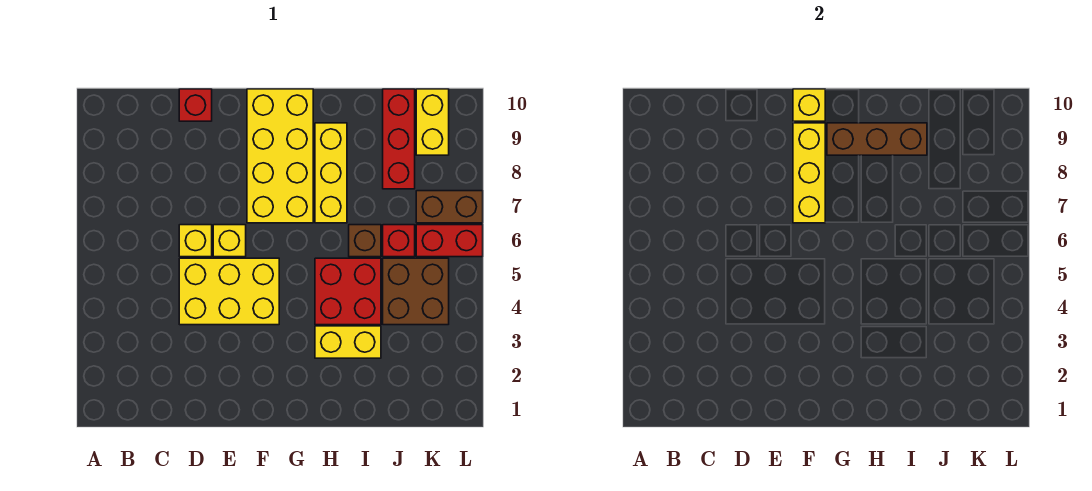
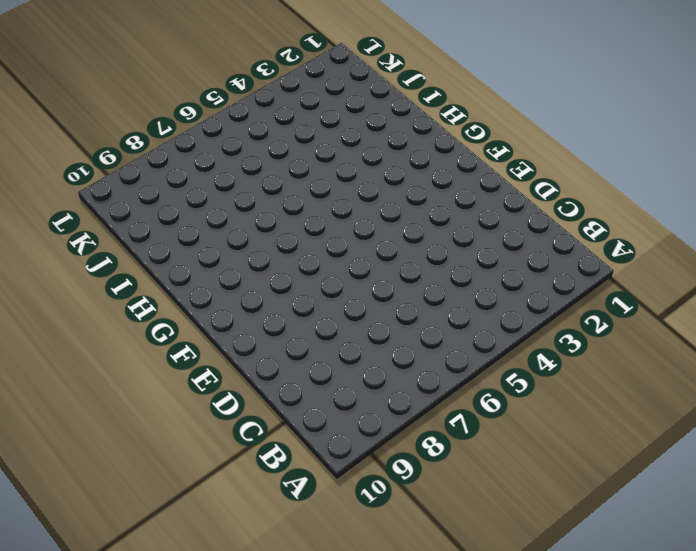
none -> yellow 2x3 brick [179,258,279,325]
none -> yellow 1x1 brick [179,225,212,257]
none -> red 1x1 brick [179,89,212,121]

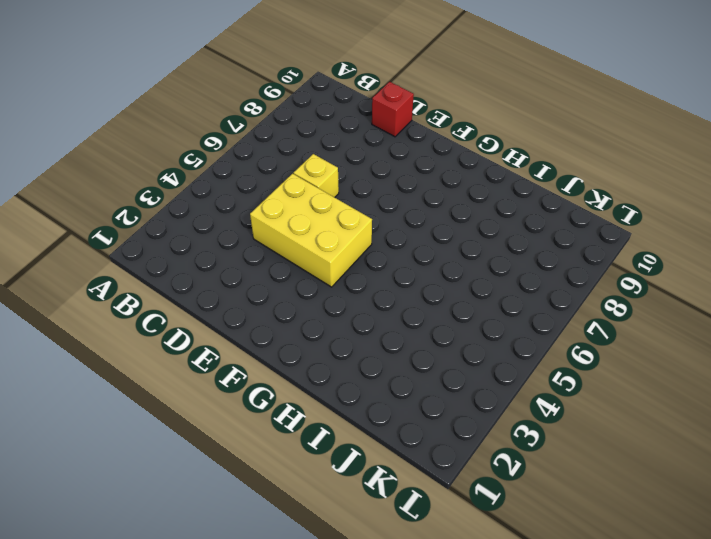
none -> yellow 1x1 brick [213,225,246,257]
none -> yellow 2x4 brick [247,89,313,223]
none -> yellow 1x2 brick [315,326,381,358]

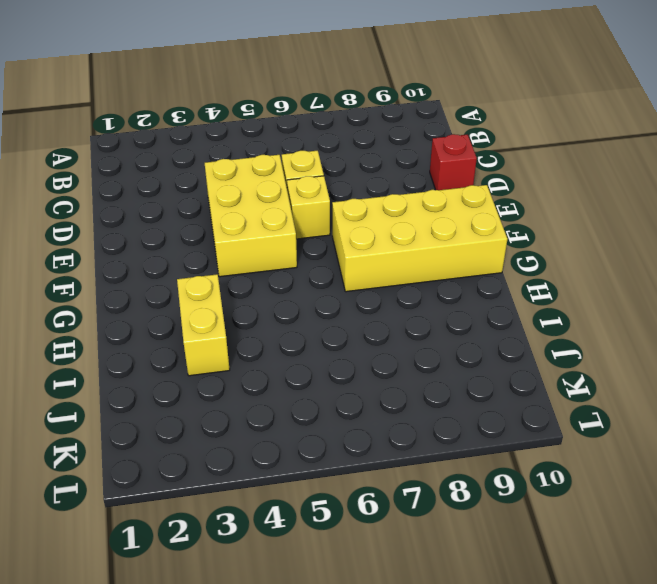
none -> red 2x2 brick [315,258,381,325]
none -> yellow 1x3 brick [315,123,347,223]
none -> brown 1x1 brick [349,225,381,257]

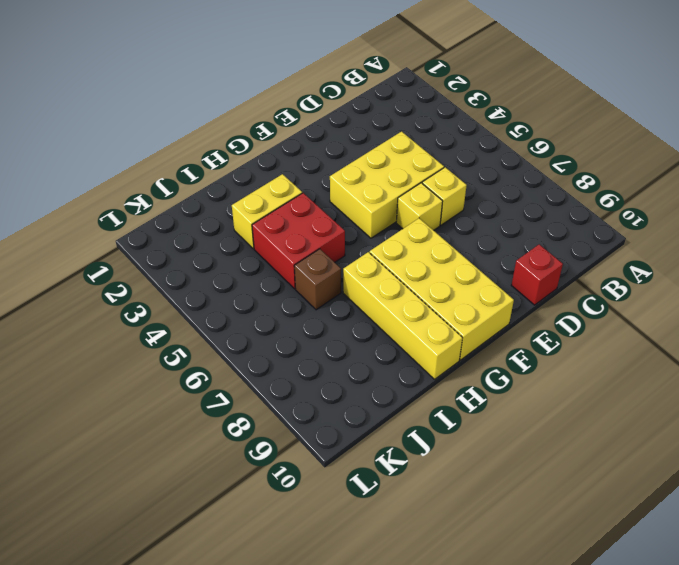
yellow 1x4 brick [343,252,462,379] -> yellow 1x3 brick [315,123,347,223]
none -> brown 2x2 brick [383,258,449,325]
none -> red 1x1 brick [383,225,415,257]
none -> red 1x3 brick [383,89,415,189]

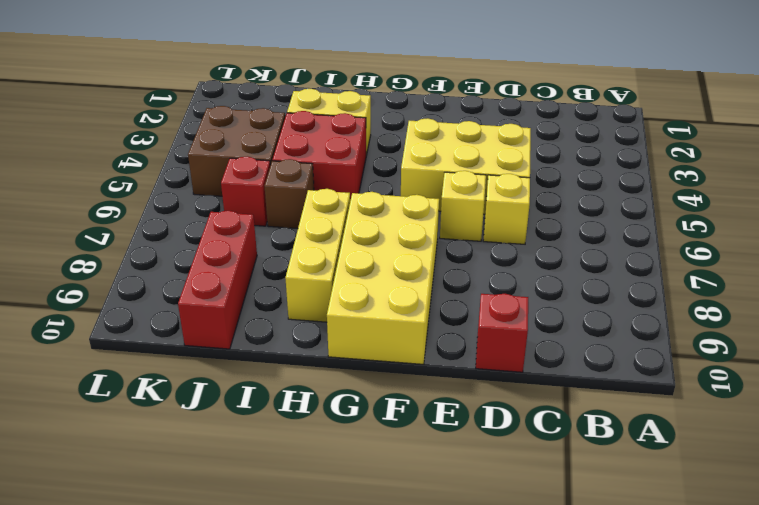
none -> red 1x2 brick [416,225,483,257]
none -> brown 1x2 brick [416,191,483,223]
none -> yellow 1x2 brick [416,89,449,155]

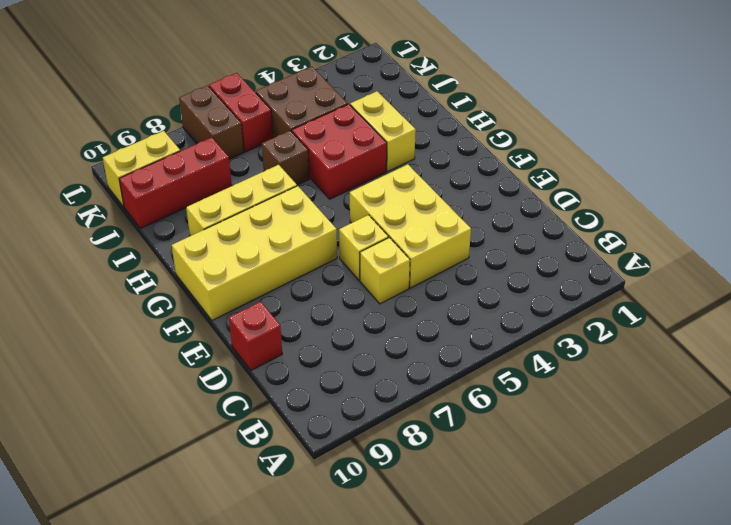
none -> red 1x1 brick [383,225,415,257]
none -> yellow 1x3 brick [793,123,825,223]
none -> yellow 1x1 brick [793,89,825,121]

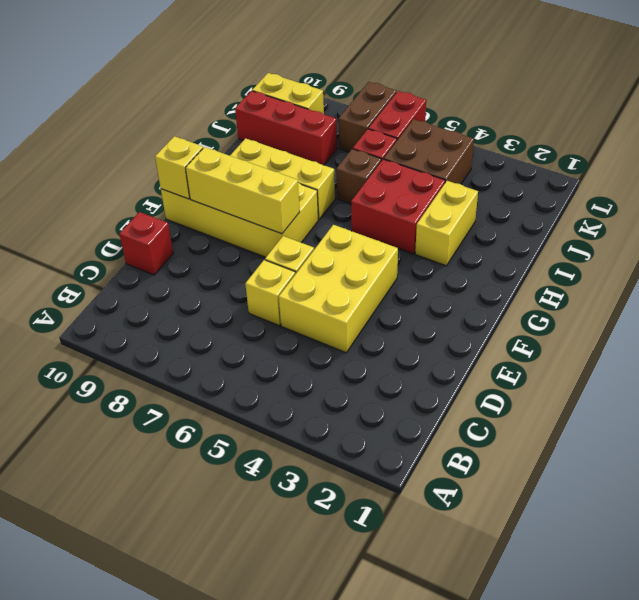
none -> brown 1x3 brick [827,123,927,155]

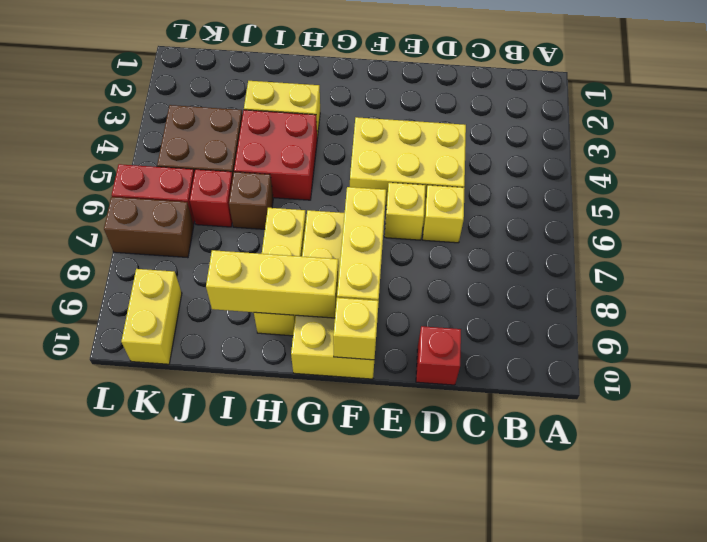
yellow 1x3 brick [206,250,338,318] -> brown 1x3 brick [827,123,927,155]
none -> red 1x3 brick [383,89,415,189]

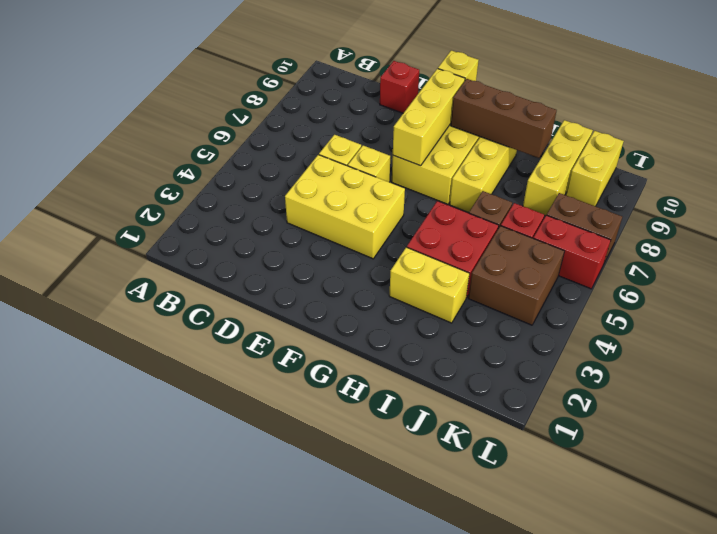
yellow 1x3 brick [523,120,593,216] -> red 1x3 brick [383,89,415,189]

